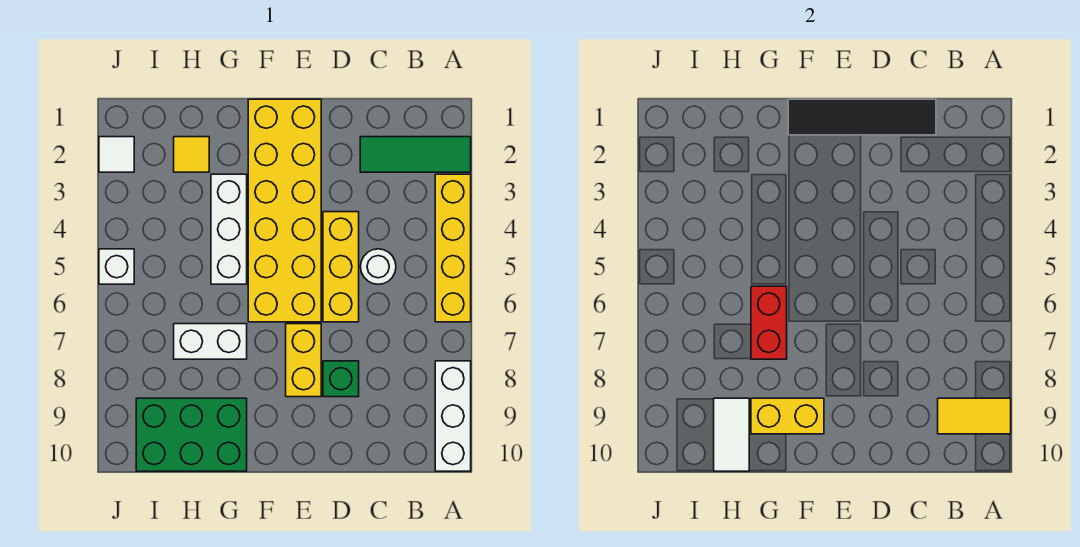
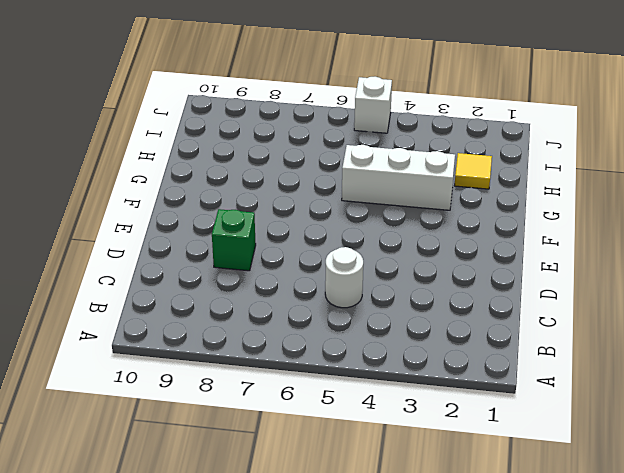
none -> green 1x3 tile [360,137,471,172]
none -> yellow 1x4 brick [435,174,471,322]
none -> white 1x3 brick [435,361,471,471]

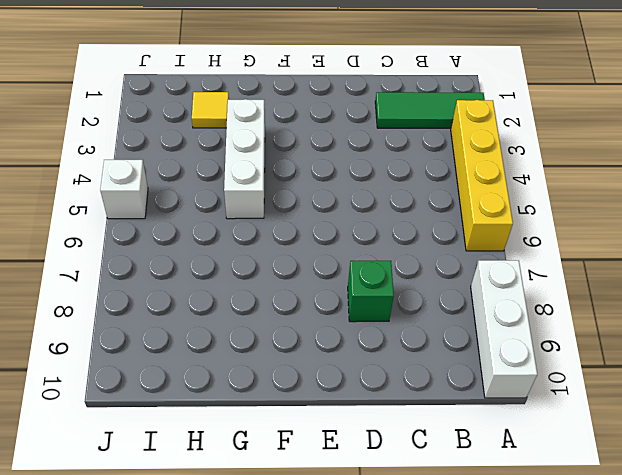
none -> white 1x1 round brick [360,249,396,284]
none -> yellow 1x3 brick [323,212,359,322]
none -> yellow 2x6 brick [248,99,321,322]

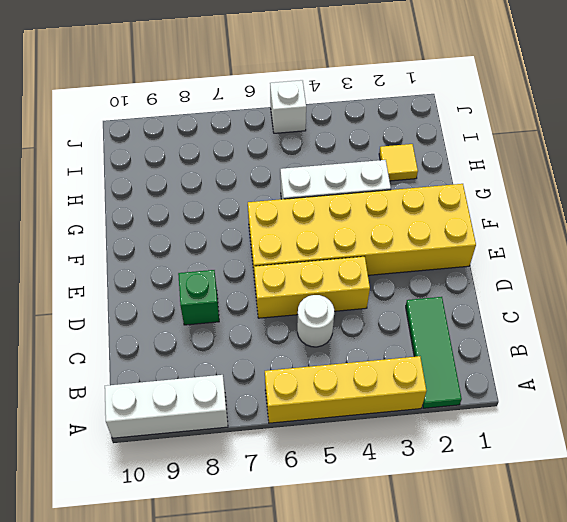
none -> yellow 1x2 brick [286,324,321,397]
none -> white 1x2 brick [174,324,247,359]
none -> green 2x3 brick [136,398,247,471]

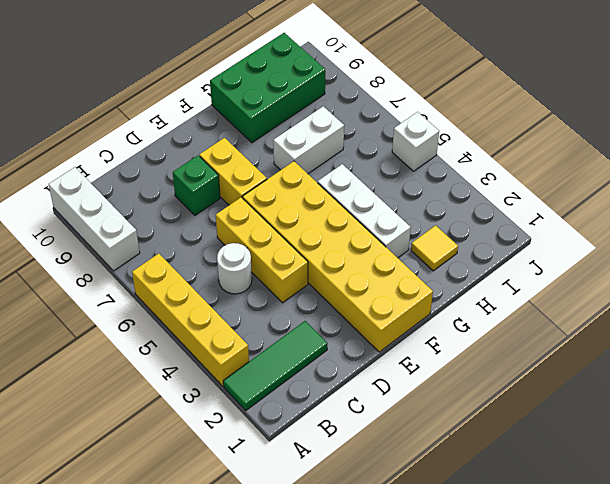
none -> white 1x1 tile [99,137,134,172]
none -> yellow 1x2 tile [938,398,1011,434]
none -> black 1x4 tile [788,99,936,135]

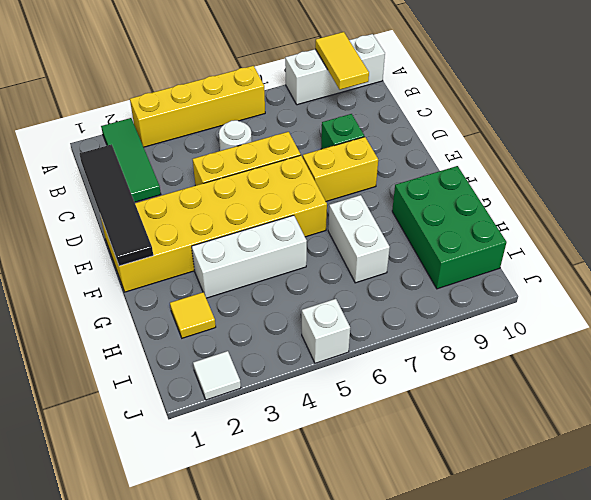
none -> yellow 1x2 brick [751,398,824,434]
none -> red 1x2 brick [751,286,787,359]
none -> white 1x2 tile [714,398,749,471]

